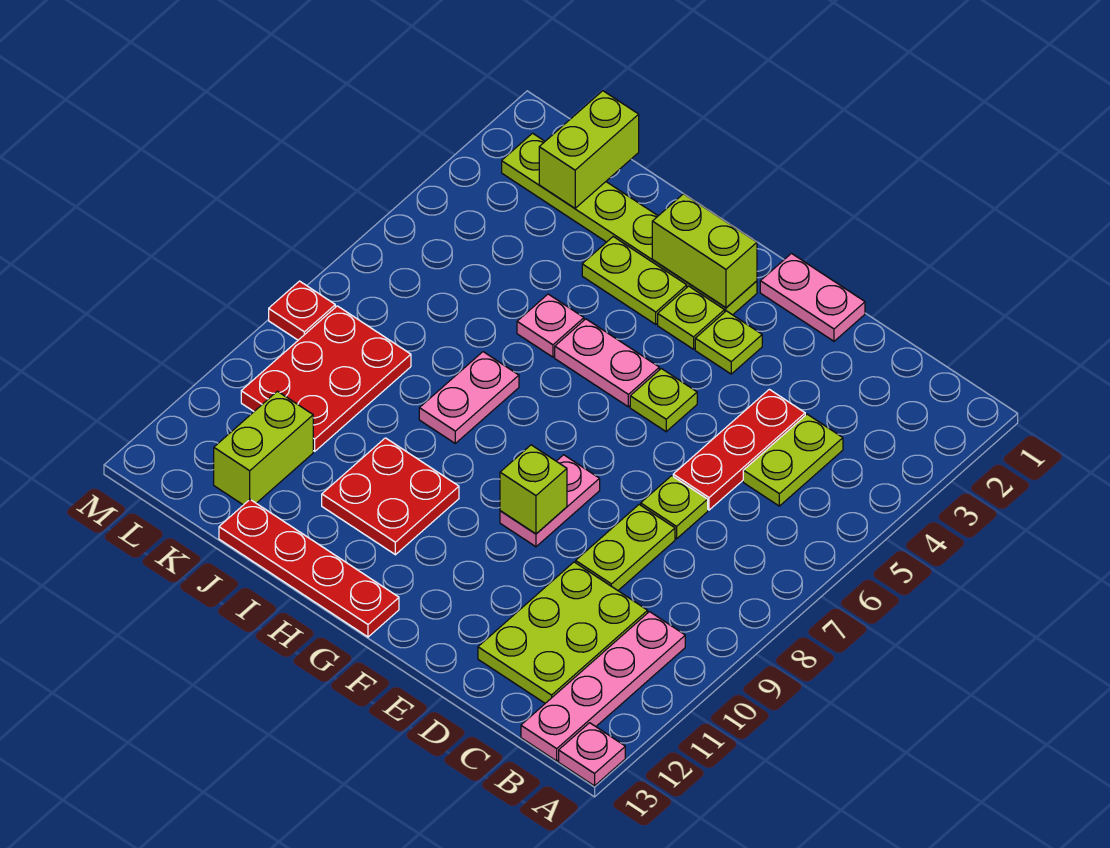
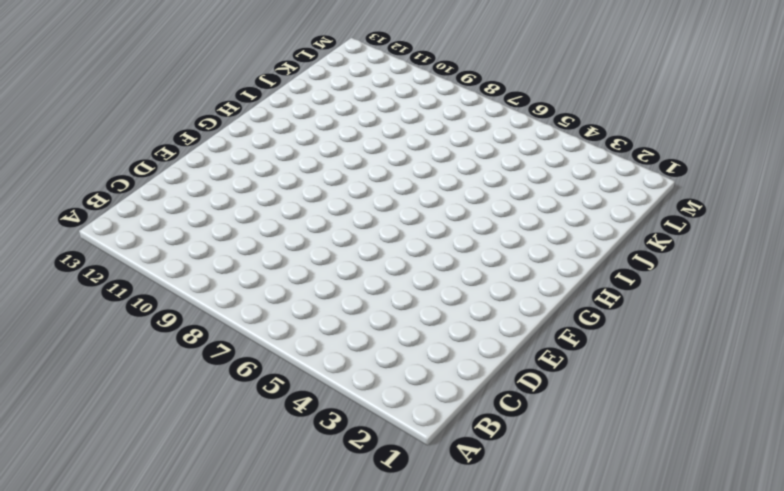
none -> pink 1x1 plate [559,723,625,786]
none -> pink 1x4 plate [521,612,685,761]
none -> lime 1x2 plate [743,414,843,506]

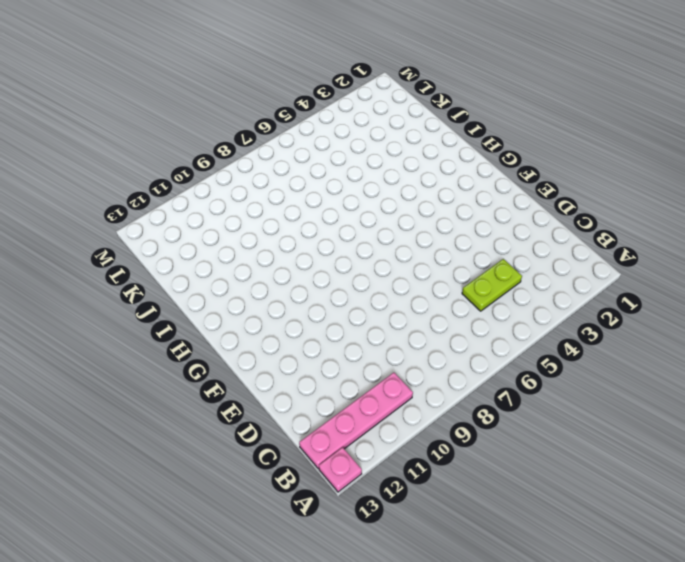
none -> lime 2x3 plate [478,562,648,703]
none -> red 1x3 plate [673,389,805,510]
none -> lime 1x1 plate [641,476,708,539]

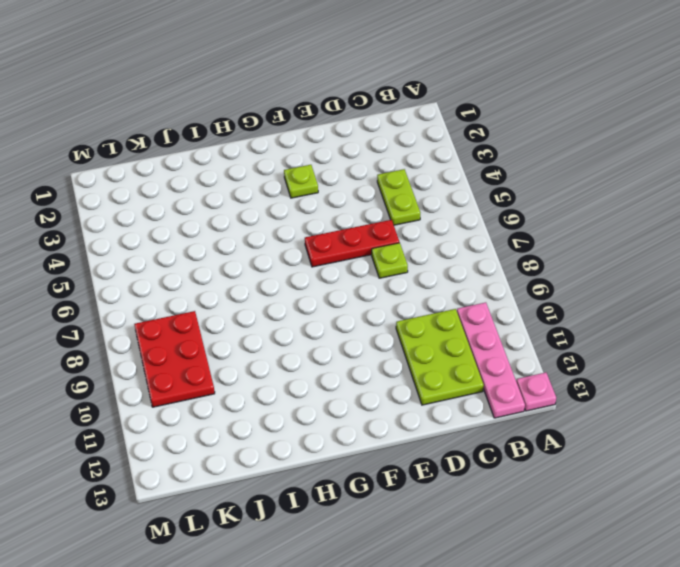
red 1x3 plate [305,220,399,267] -> red 1x3 plate turned to [673,389,805,510]
none -> lime 1x2 plate [576,505,675,590]
none -> pink 1x2 plate [760,254,865,341]
none -> lime 1x1 plate [630,369,697,432]

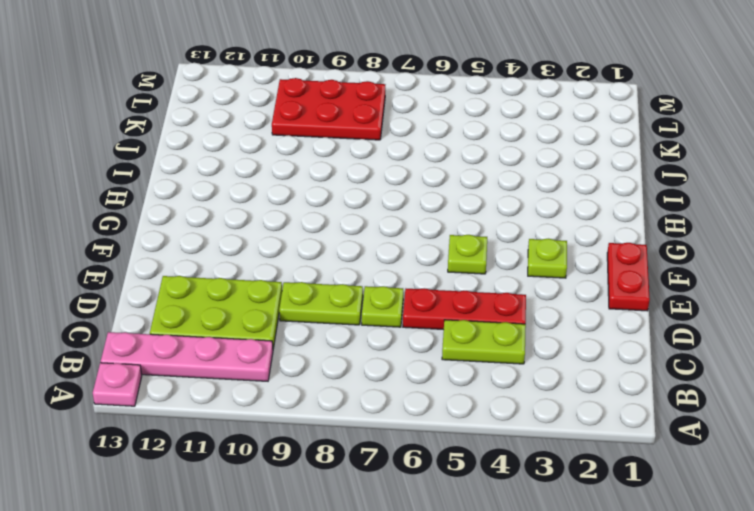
red 1x2 plate [607,243,650,311] -> pink 1x2 plate [760,254,865,341]
none -> pink 1x2 plate [500,455,600,547]
none -> lime 1x6 plate [502,133,757,315]
none -> lime 1x1 plate [658,286,725,349]

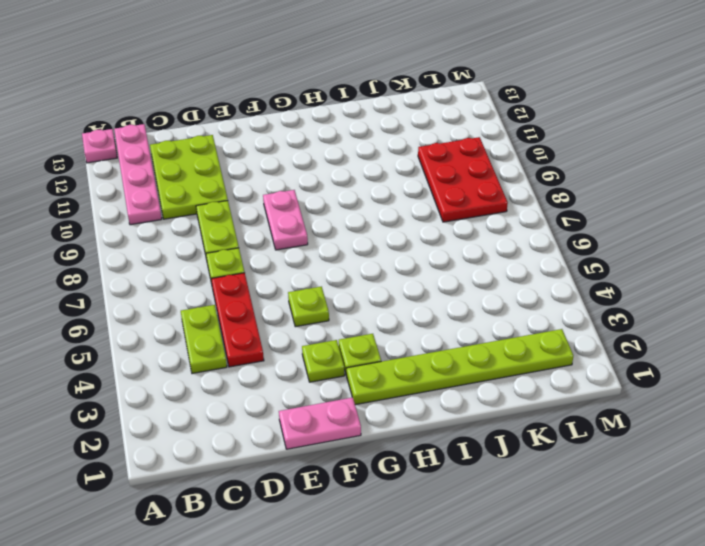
none -> pink 1x2 plate [555,319,659,407]
none -> red 1x4 plate [219,500,399,637]
none -> lime 1x2 plate [582,237,687,324]

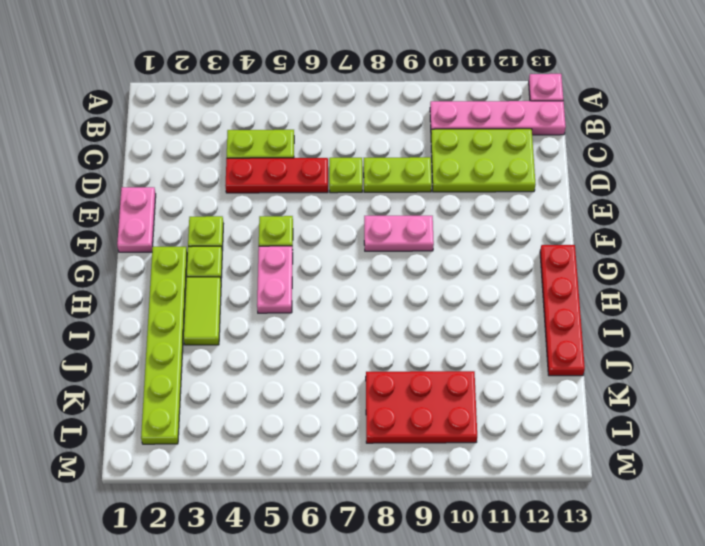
lime 1x2 tile [183,277,221,345] -> lime 1x2 plate [582,237,687,324]
none -> red 2x2 plate [322,438,459,555]
none -> pink 1x1 plate [517,294,584,357]
none -> pink 1x2 plate [419,352,519,443]

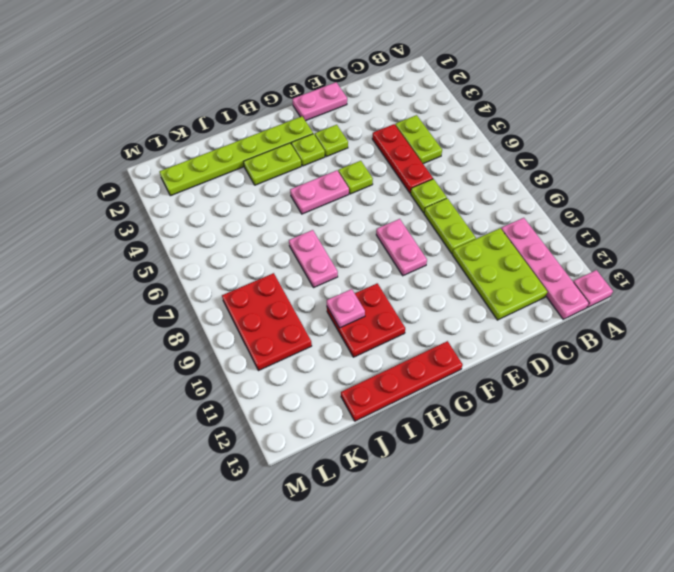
pink 1x1 plate [327,289,365,328] -> pink 1x1 plate moved to [517,294,584,357]
none -> lime 1x2 brick [214,391,313,505]
none -> red 1x1 plate [269,281,335,340]
none -> lime 1x1 brick [500,445,567,534]

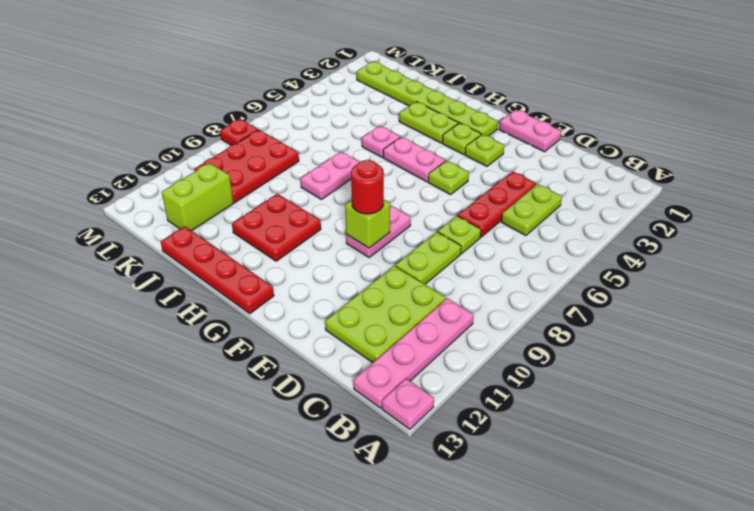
red 1x1 round brick [351,160,384,214] -> none
none -> lime 1x2 brick [652,194,757,308]
none -> lime 1x2 brick [539,91,639,208]

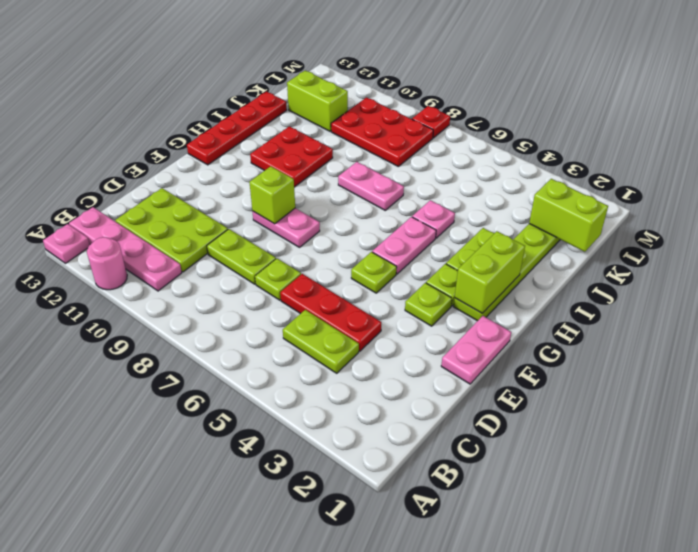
pink 1x1 round brick [87,237,127,290] -> none

